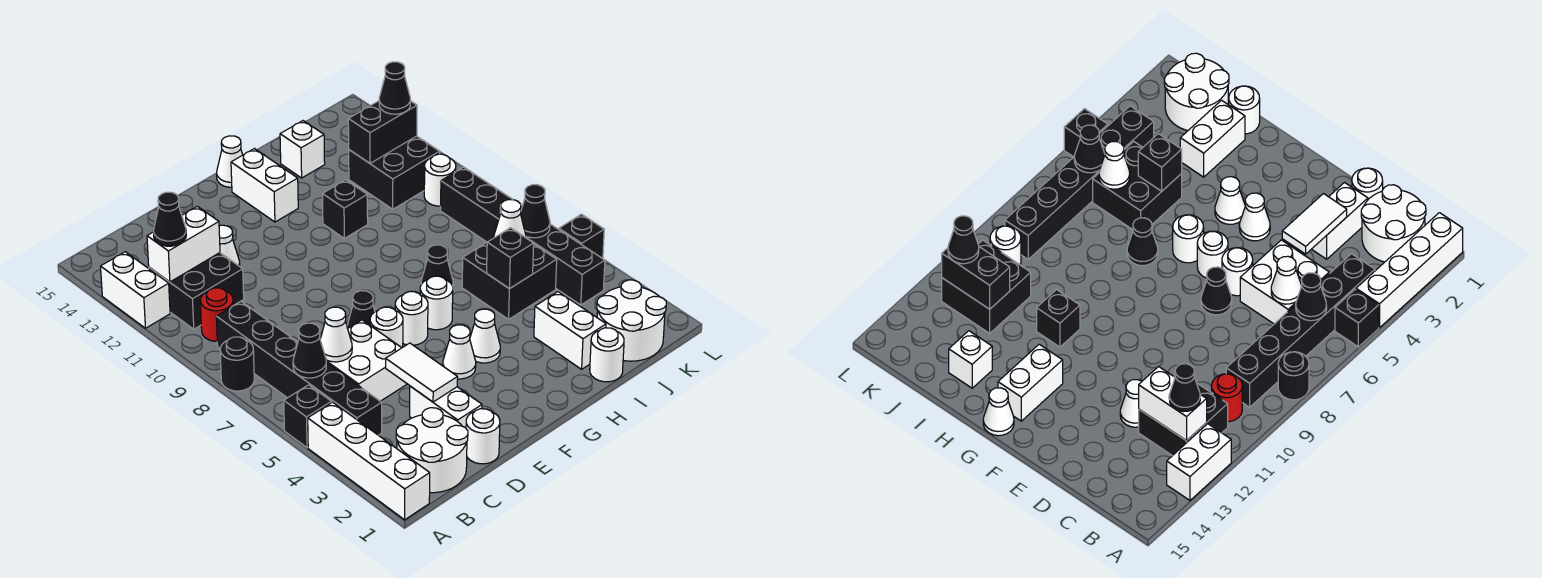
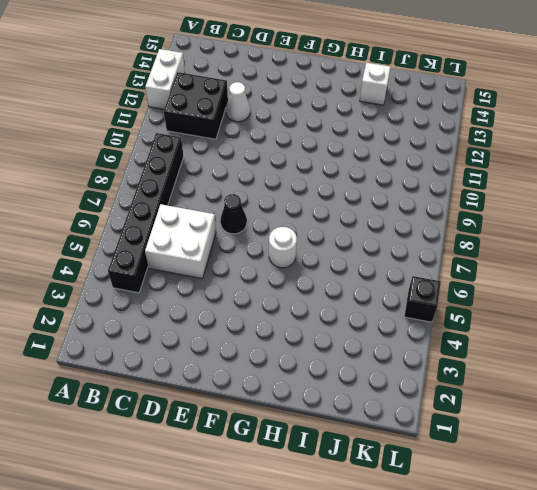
none -> white 1x4 brick [308,402,430,520]
none -> black 1x1 brick [284,385,332,448]
none -> black 1x1 round brick [220,337,254,391]
none -> white 2x2 round brick [396,408,468,493]

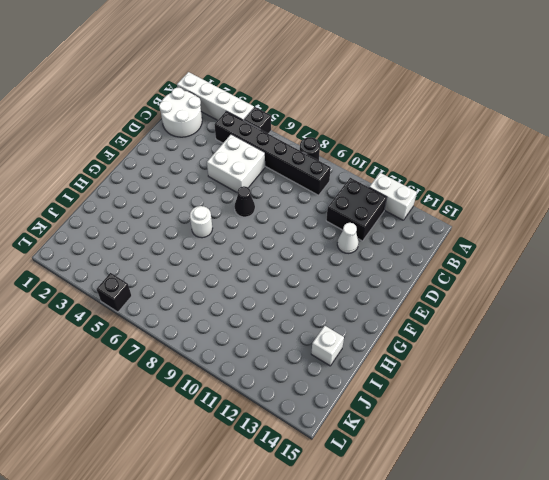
none -> red 1x1 round brick [200,288,233,341]
none -> white 1x1 round brick [466,409,500,464]
none -> white 1x2 brick [410,386,482,428]
none -> white 1x1 round brick [370,307,403,348]

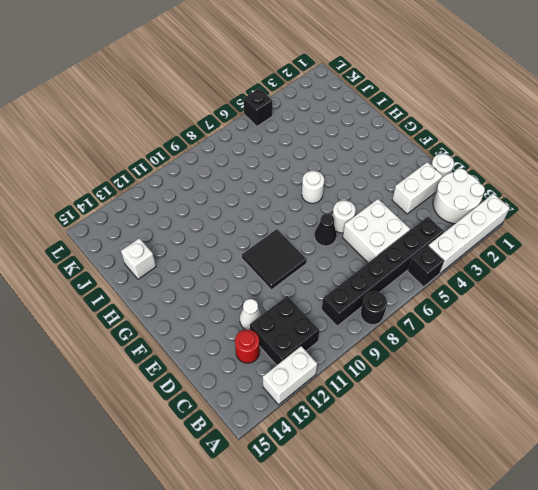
red 1x1 round brick [235,330,260,363] -> red 1x1 round brick moved to [200,288,233,341]
black 2x2 tile [242,229,307,290] -> none
none -> white 1x1 cone [443,325,476,379]
none -> white 1x1 round brick [395,292,428,345]
none -> white 1x1 cone [470,309,500,363]
none -> white 1x2 brick [231,149,298,222]

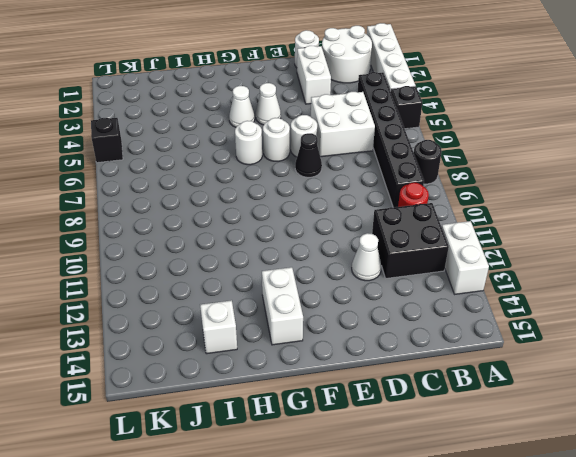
none -> white 1x1 cone [217,136,243,187]
none -> black 1x1 cone [421,245,453,286]
none -> black 1x1 brick [323,180,368,238]
none -> white 1x1 round brick [590,328,624,382]

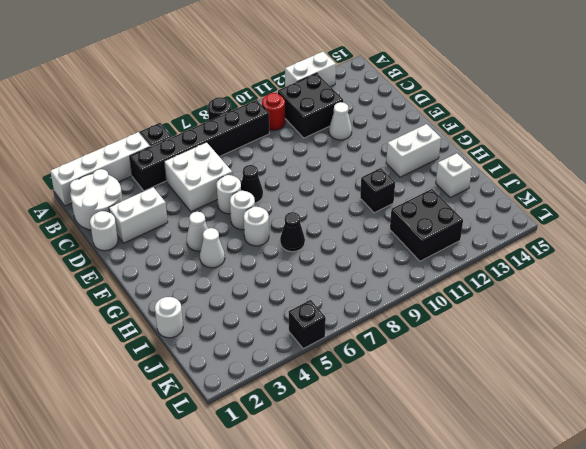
none -> white 1x1 cone [217,136,243,187]
none -> white 1x2 brick [534,292,606,369]
none -> black 2x2 brick [462,243,557,319]
none -> white 2x2 round brick [597,280,666,361]

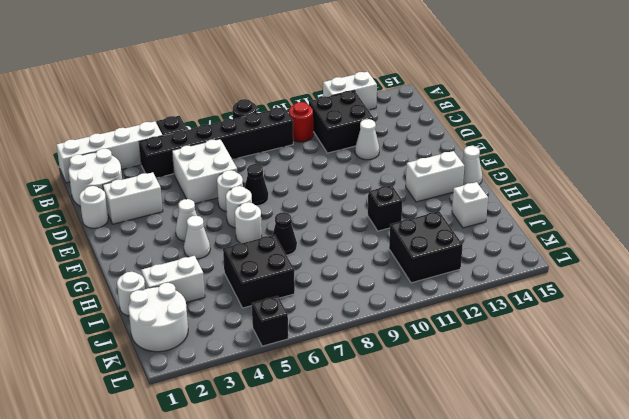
none -> black 1x6 brick [441,167,605,305]
none -> white 1x1 round brick [424,154,456,206]
none -> black 1x1 cone [293,323,326,378]
none -> white 1x2 brick [147,206,220,282]

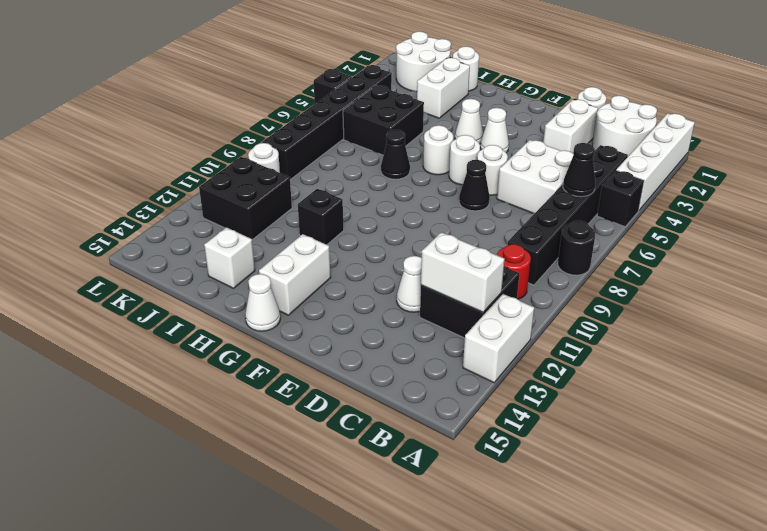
none -> white 1x1 cone [320,307,352,362]
none -> white 1x2 tile [386,343,458,402]
none -> black 1x1 brick [487,228,534,289]
none -> white 1x1 cone [494,200,526,238]

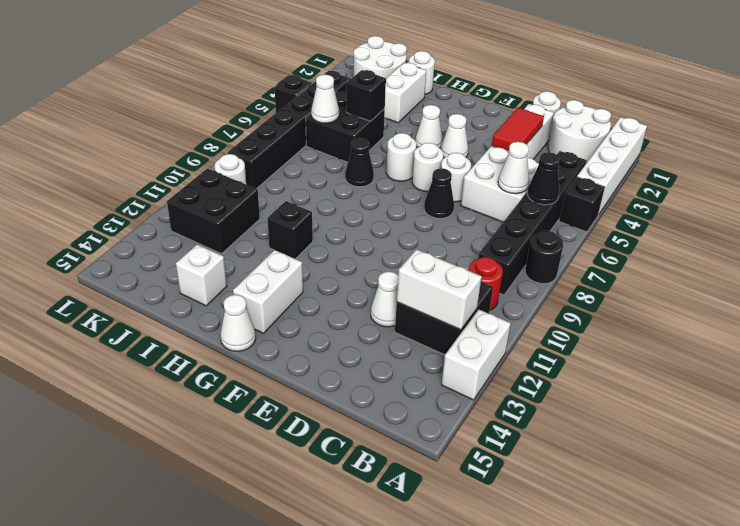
red 1x2 tile [492,108,544,151] -> white 1x2 tile [386,343,458,402]
none -> black 1x2 brick [348,101,417,163]
none -> black 1x1 cone [521,185,550,238]
none -> black 1x1 cone [154,192,186,246]
none -> black 1x1 cone [379,62,410,114]

